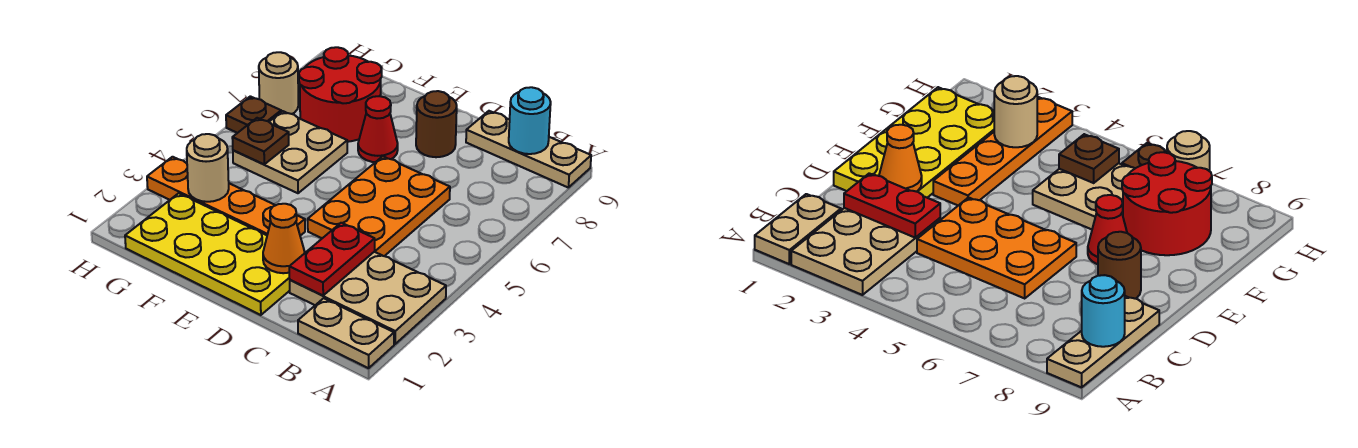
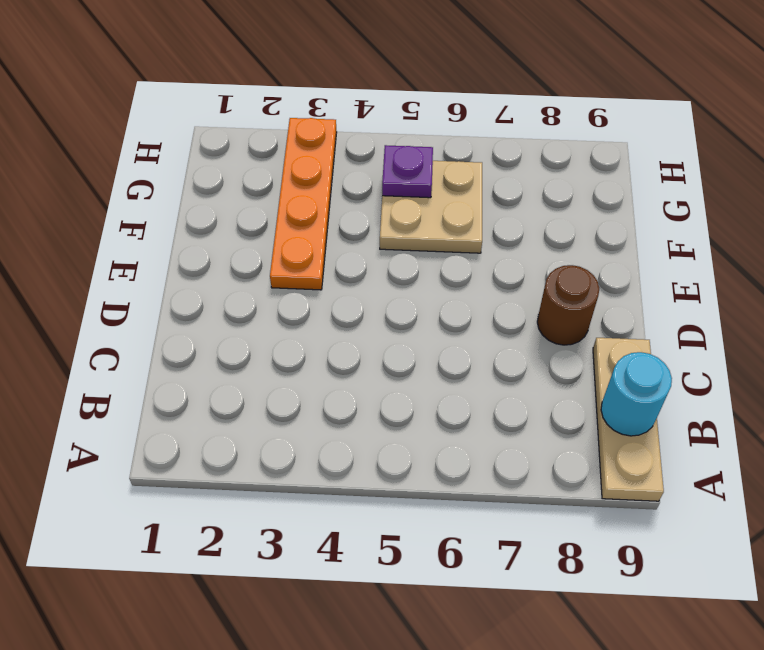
purple 1x1 plate [382,145,433,198] -> brown 1x1 plate [232,118,289,164]
none -> tan 1x2 plate [298,298,394,368]
none -> tan 2x3 plate [290,252,446,344]
none -> orange 2x3 plate [308,156,450,256]

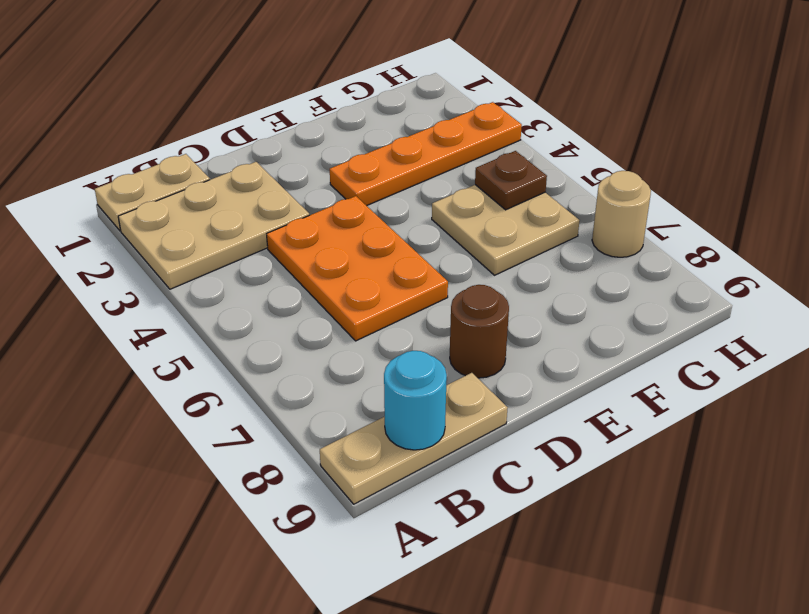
none -> yellow 2x4 plate [125,193,290,315]
none -> red 1x1 cone [358,96,398,162]
none -> red 2x2 round brick [299,47,382,142]

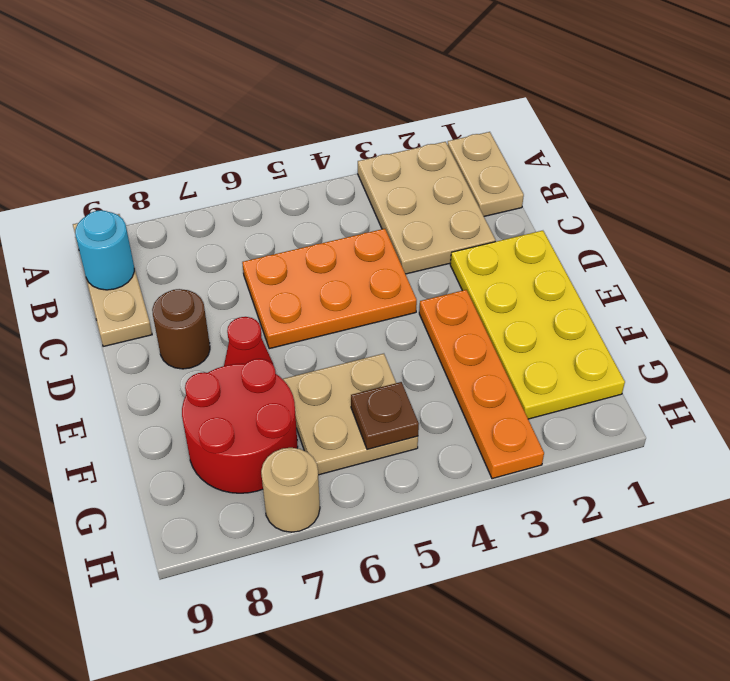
none -> brown 1x1 plate [226,96,281,133]
none -> red 1x2 plate [289,223,375,295]
none -> orange 1x1 cone [263,204,305,273]

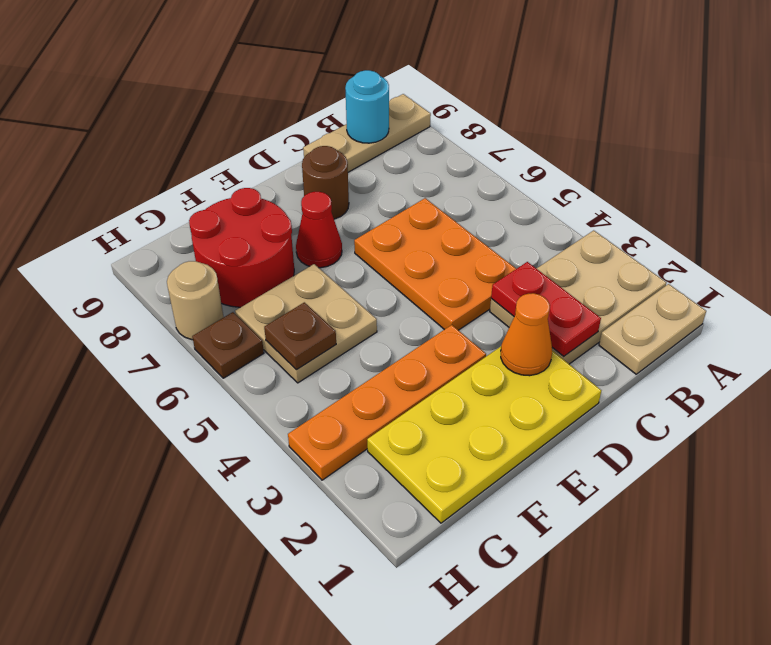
none -> tan 1x1 round brick [187,134,229,202]

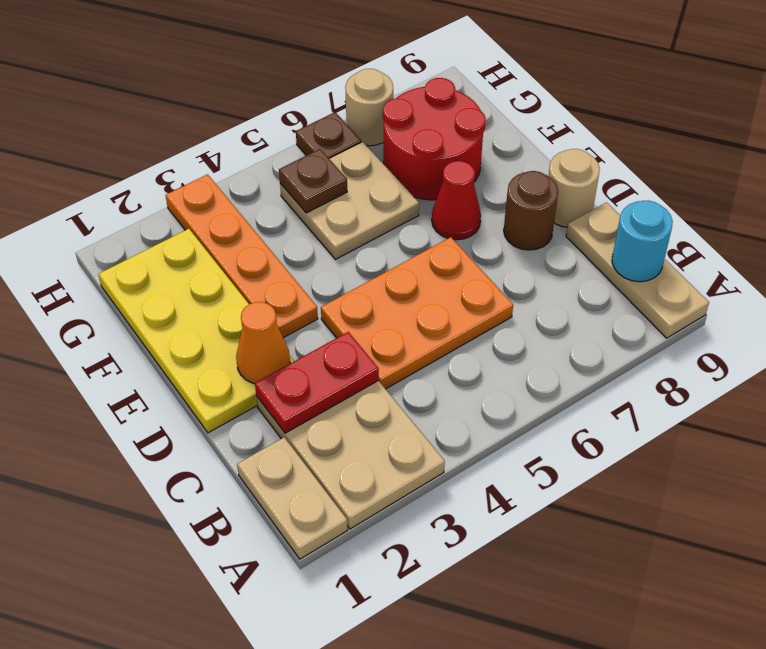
tan 1x1 round brick [549,149,600,227] -> tan 1x1 round brick moved to [187,134,229,202]

